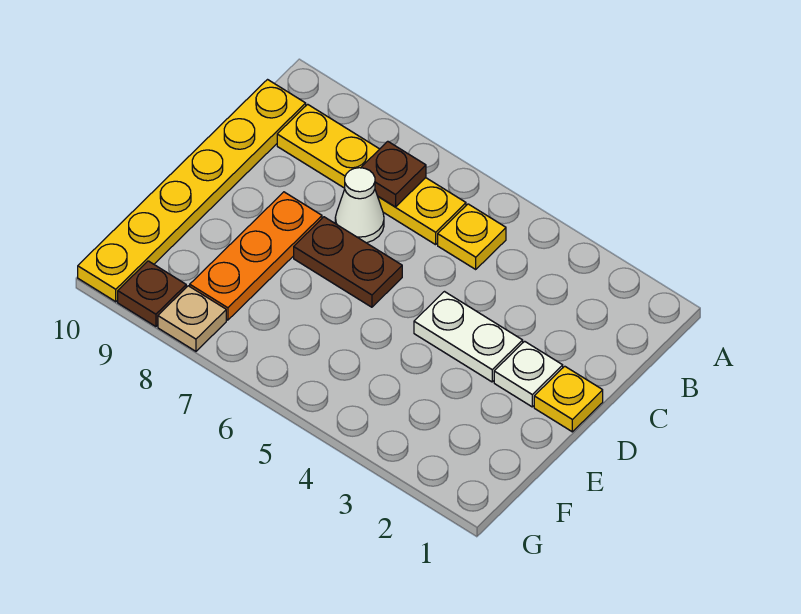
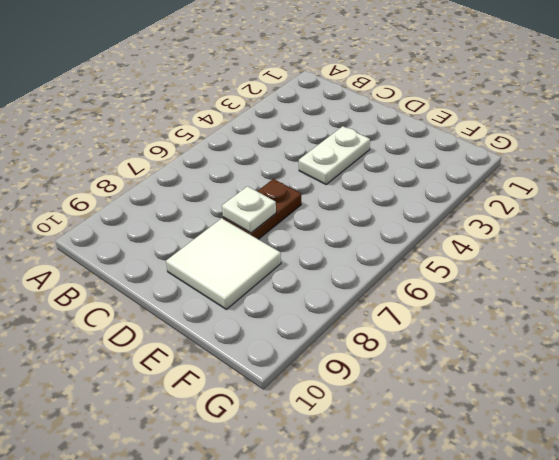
white 1x1 plate [222,186,276,233] -> white 1x1 plate moved to [494,341,563,407]
white 2x2 tile [166,218,281,309] -> orange 1x3 plate [190,192,322,320]
none -> yellow 1x1 plate [438,204,506,269]
none -> yellow 1x4 plate [277,104,466,245]
none -> yellow 1x6 plate [78,80,306,302]

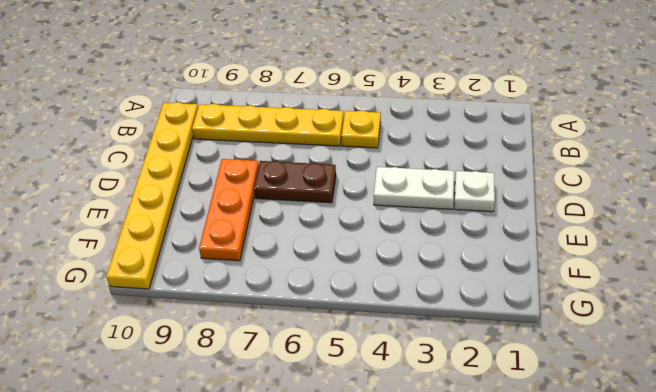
none -> white 1x1 cone [335,168,384,243]
none -> yellow 1x1 plate [534,366,603,432]
none -> tan 1x1 plate [158,286,226,351]

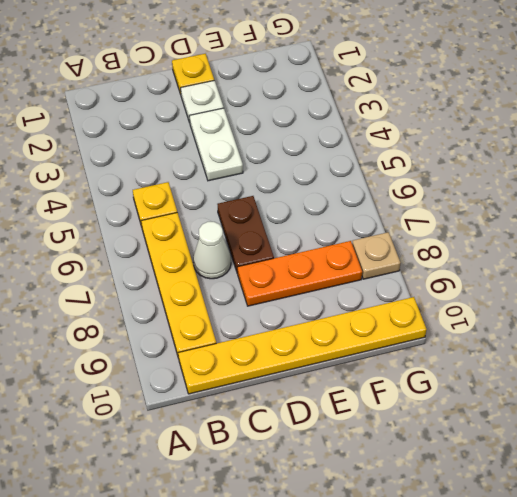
none -> brown 1x1 plate [118,261,186,327]
none -> brown 1x1 plate [361,141,426,207]

